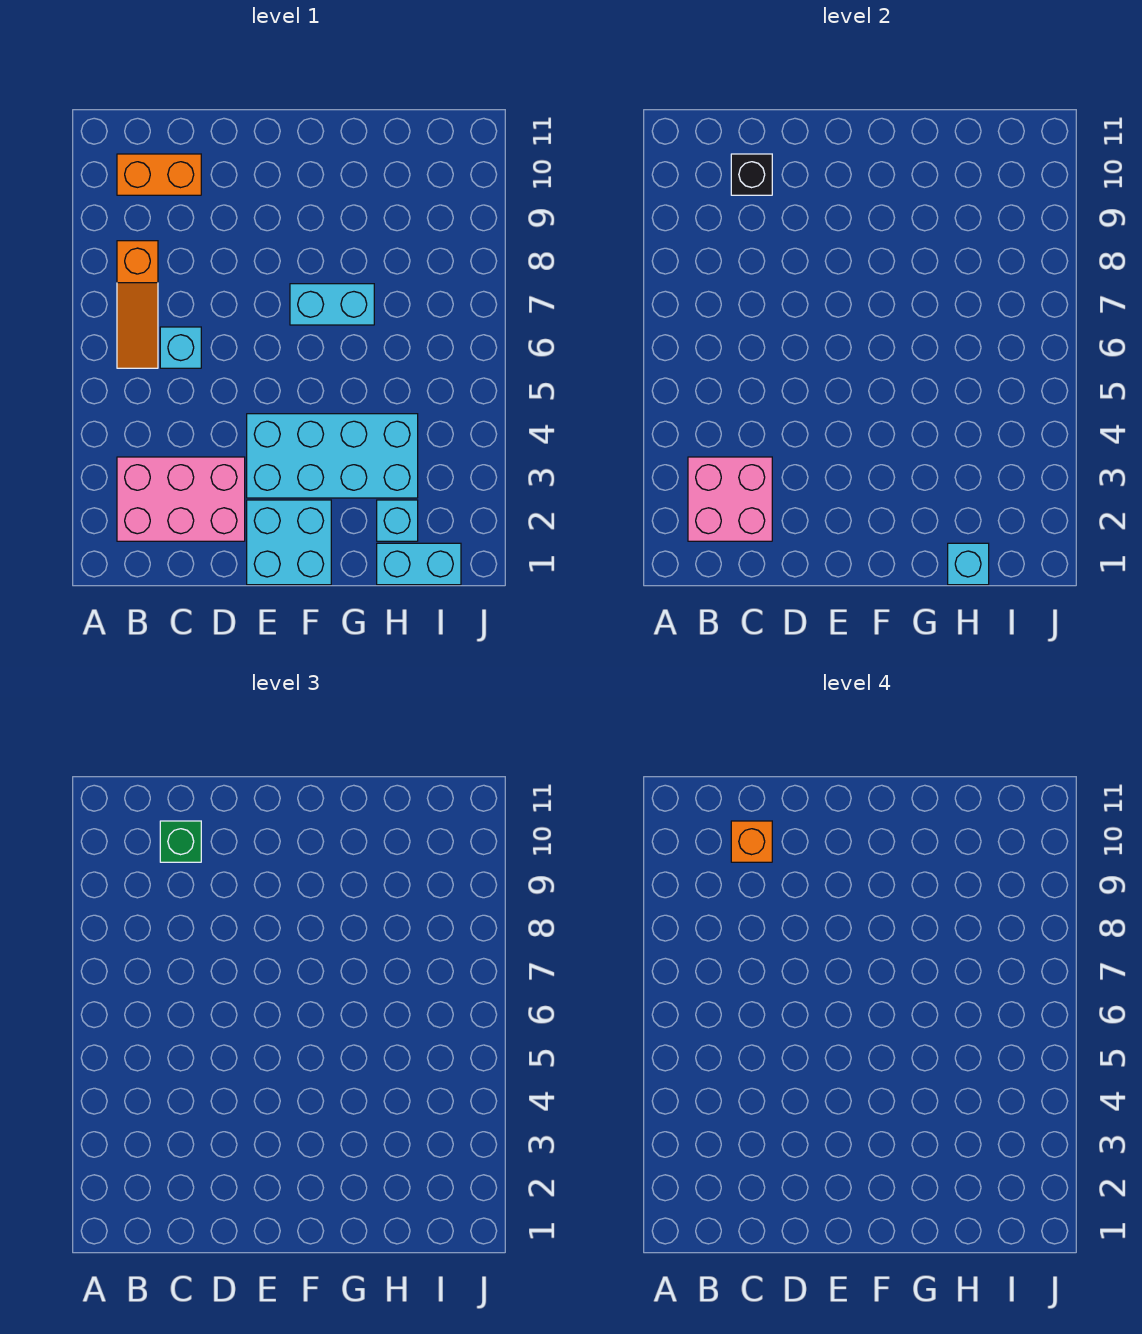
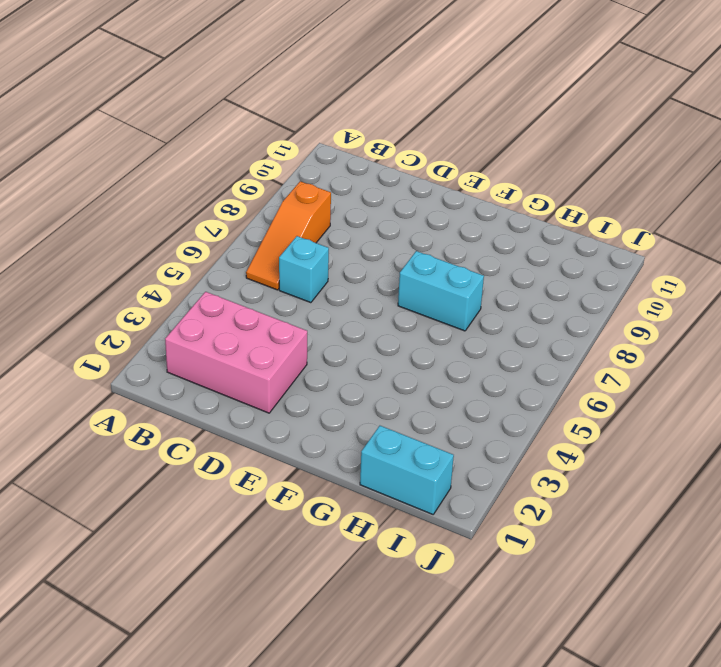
none -> orange 1x2 brick [117,154,201,195]
none -> cyan 2x2 brick [247,500,331,585]
none -> cyan 2x4 brick [247,414,418,498]

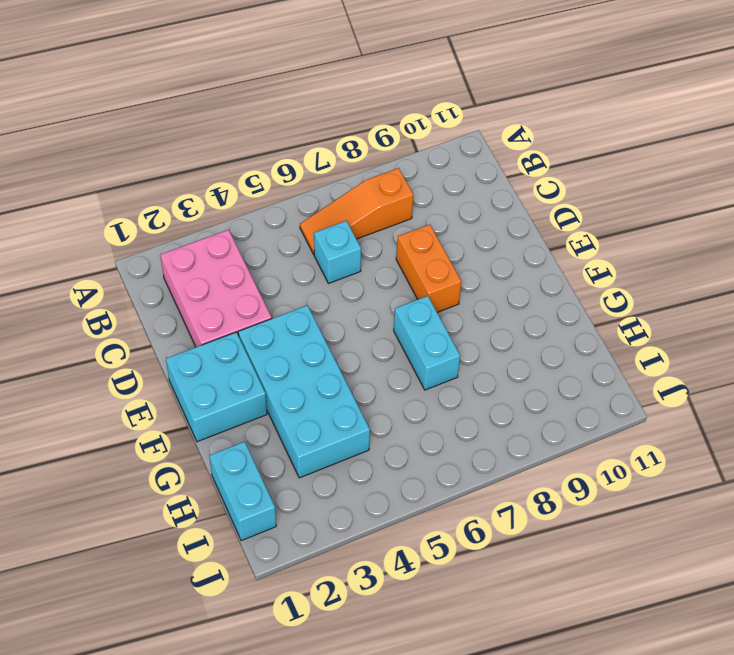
orange 1x2 brick [396,224,461,312] -> orange 1x2 brick moved to [117,154,201,195]
none -> cyan 1x1 brick [377,500,418,541]
none -> pink 2x2 brick [688,457,772,541]
none -> black 1x1 brick [731,154,772,195]

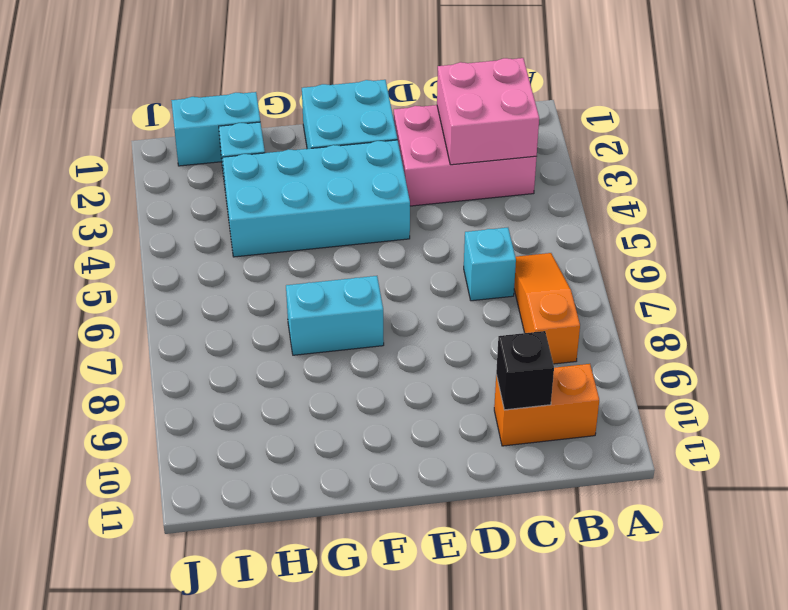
none -> cyan 1x1 brick [948,543,989,585]
none -> green 1x1 brick [160,821,201,862]
none -> orange 1x1 brick [731,821,772,862]

